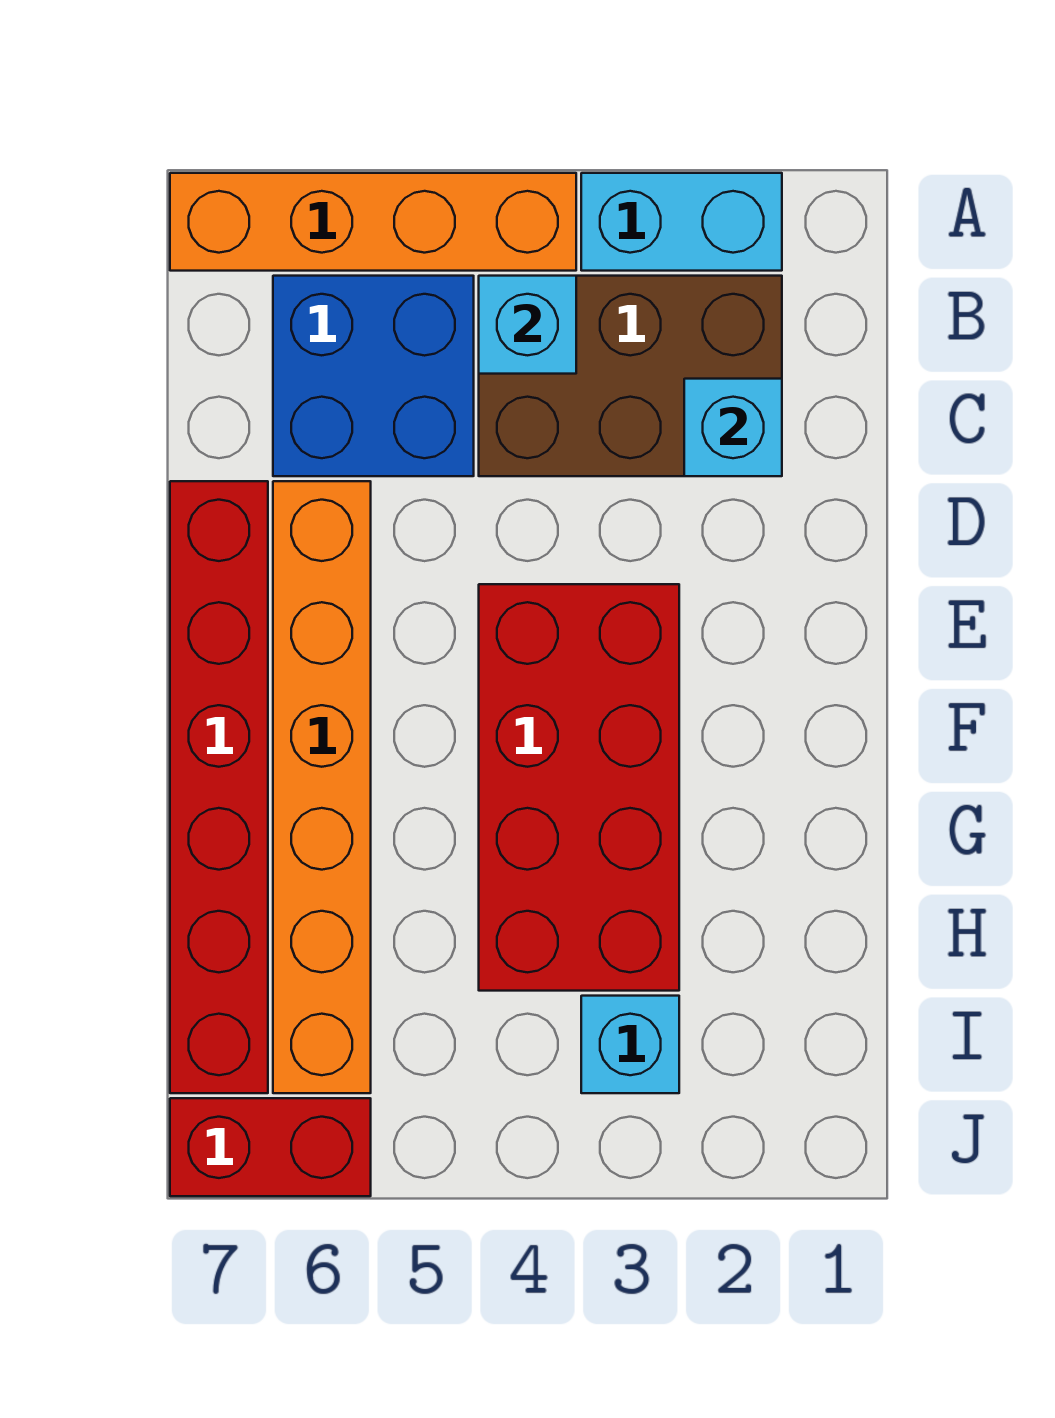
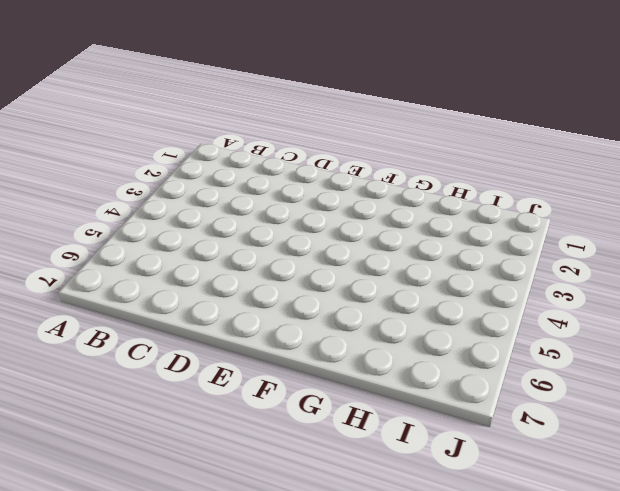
none -> cyan 1x2 brick [581,173,782,271]
none -> orange 1x4 brick [170,173,576,271]

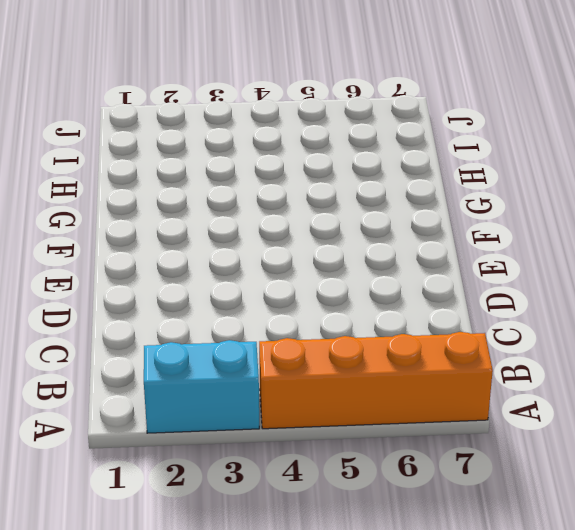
none -> brown 2x3 brick [479,276,782,476]
none -> blue 2x2 brick [273,276,474,476]

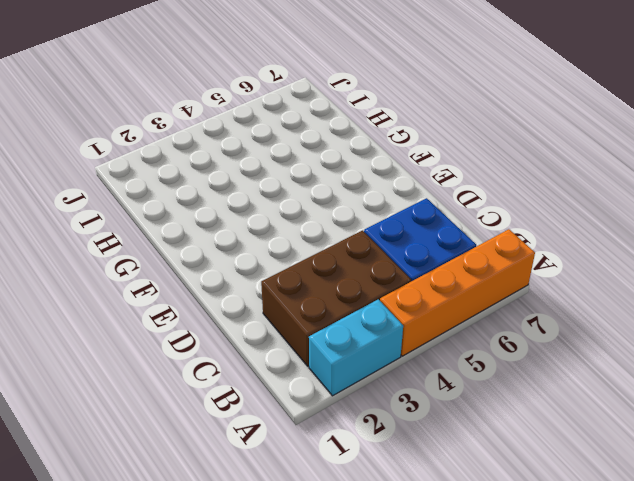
none -> orange 1x6 brick [273,481,371,1093]
none -> red 1x6 brick [170,481,268,1093]

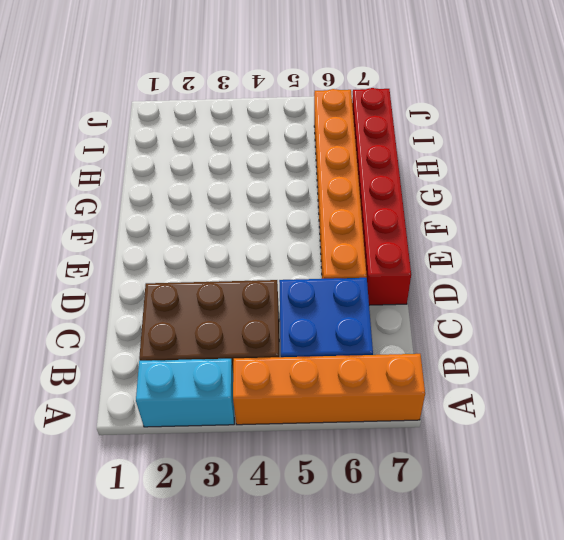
none -> red 2x4 brick [479,584,679,991]
none -> cyan 1x1 brick [581,996,679,1093]

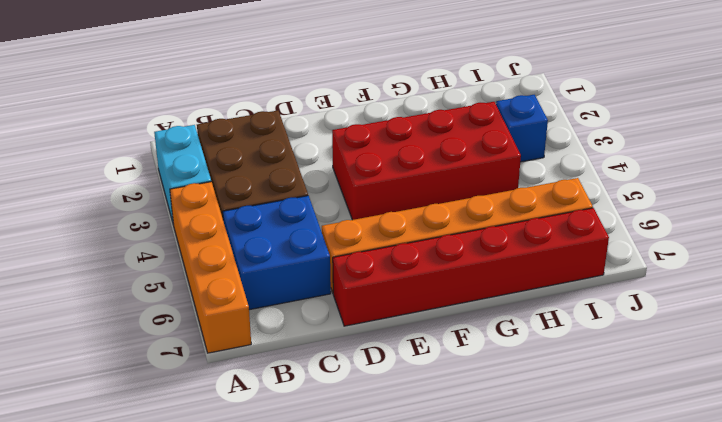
blue 1x1 brick [496,95,548,162] -> cyan 1x1 brick [581,996,679,1093]
none -> red 1x2 brick [170,1098,371,1196]
none -> cyan 1x1 brick [479,276,576,374]

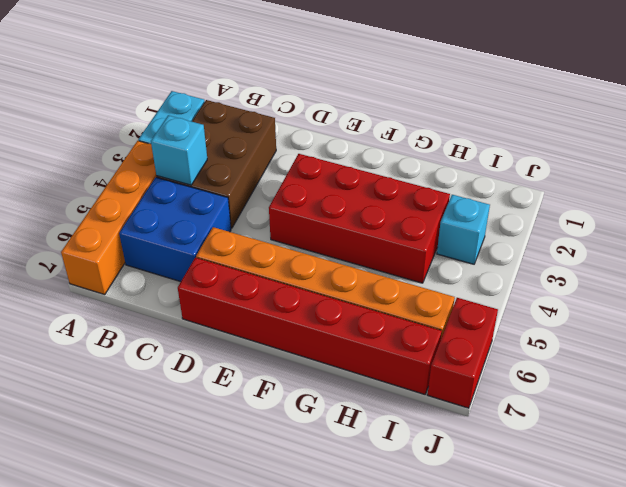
none -> cyan 1x1 brick [684,379,782,476]

